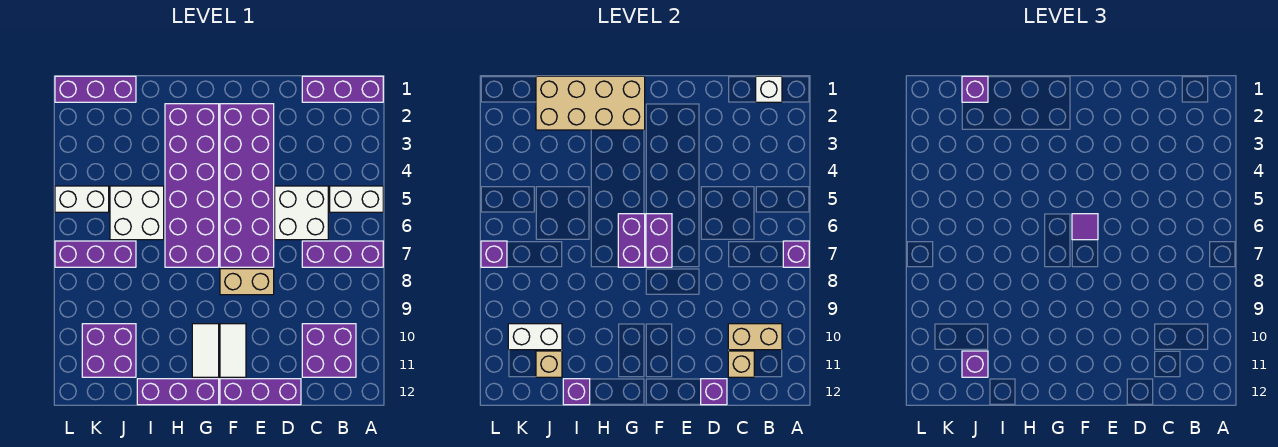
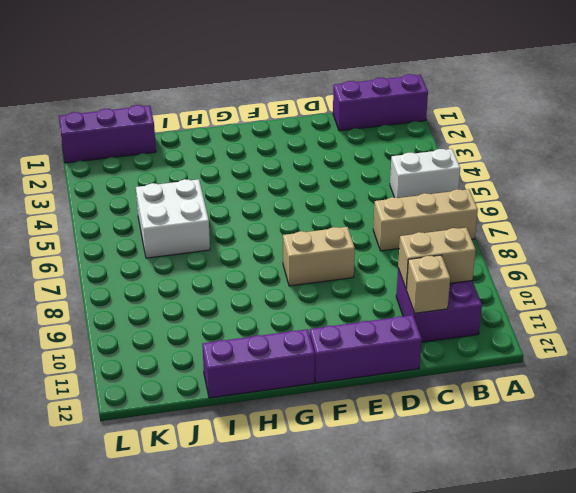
tan 1x3 brick [373,189,478,251] -> purple 1x3 brick [302,241,383,267]
none -> white 2x2 brick [275,186,328,240]
none -> purple 2x6 brick [220,104,274,267]
none -> white 1x2 tile [220,324,246,377]
none -> purple 2x6 brick [165,104,219,267]

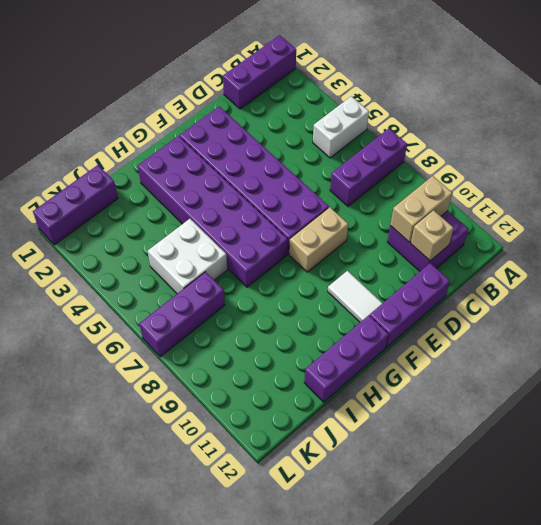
none -> white 2x2 brick [275,186,328,240]
none -> white 1x2 tile [192,324,219,377]
none -> purple 2x2 brick [82,324,136,377]
none -> white 1x2 brick [55,186,109,212]

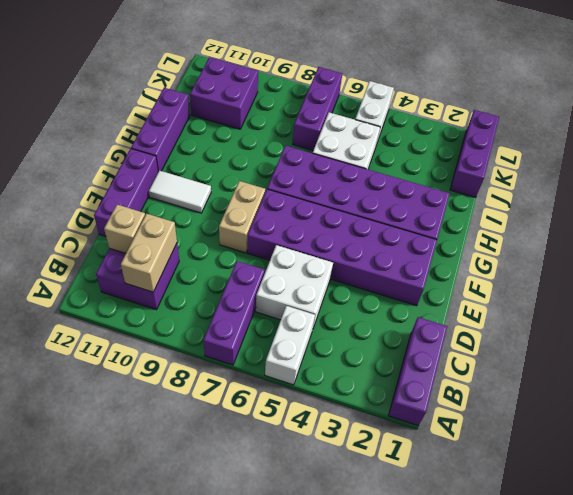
none -> white 1x2 tile [192,324,219,377]
none -> purple 1x1 brick [783,241,809,267]
none -> white 1x1 brick [756,76,782,102]
none -> purple 1x1 brick [701,379,727,405]

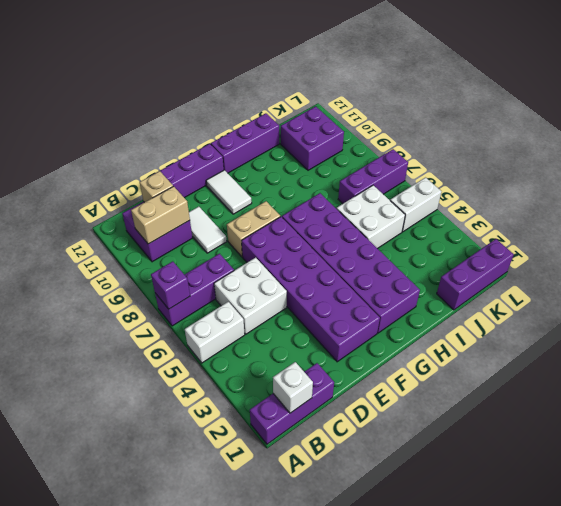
white 1x2 tile [189,207,227,253] -> white 1x2 tile moved to [192,324,219,377]
none -> purple 1x1 brick [701,379,727,405]
none -> purple 1x2 brick [646,214,672,267]
none -> tan 2x4 brick [536,76,645,130]
none -> purple 1x2 brick [618,214,645,267]

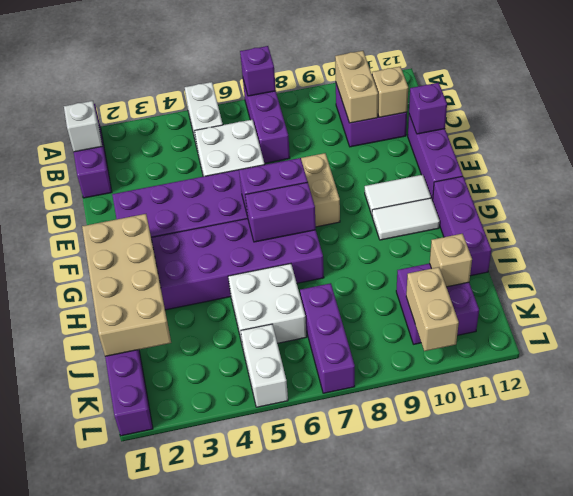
tan 1x2 brick [406,267,459,351] -> white 1x2 brick [508,324,562,350]
none -> purple 1x1 brick [563,379,590,405]
none -> purple 1x1 brick [481,241,507,267]
none -> purple 1x1 tile [1072,214,1098,240]
none -> purple 1x1 brick [962,76,988,102]

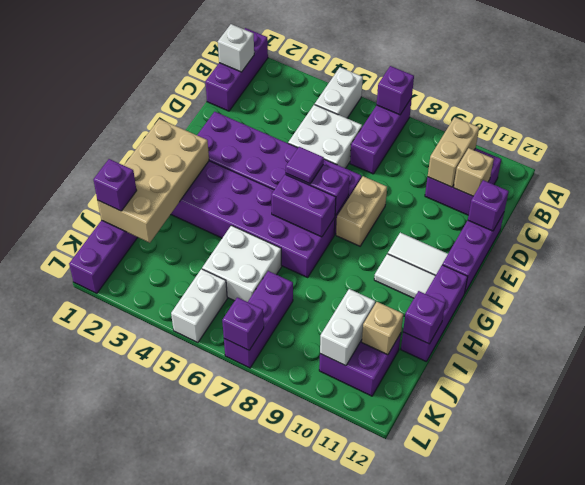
none -> purple 1x1 brick [962,351,988,377]

